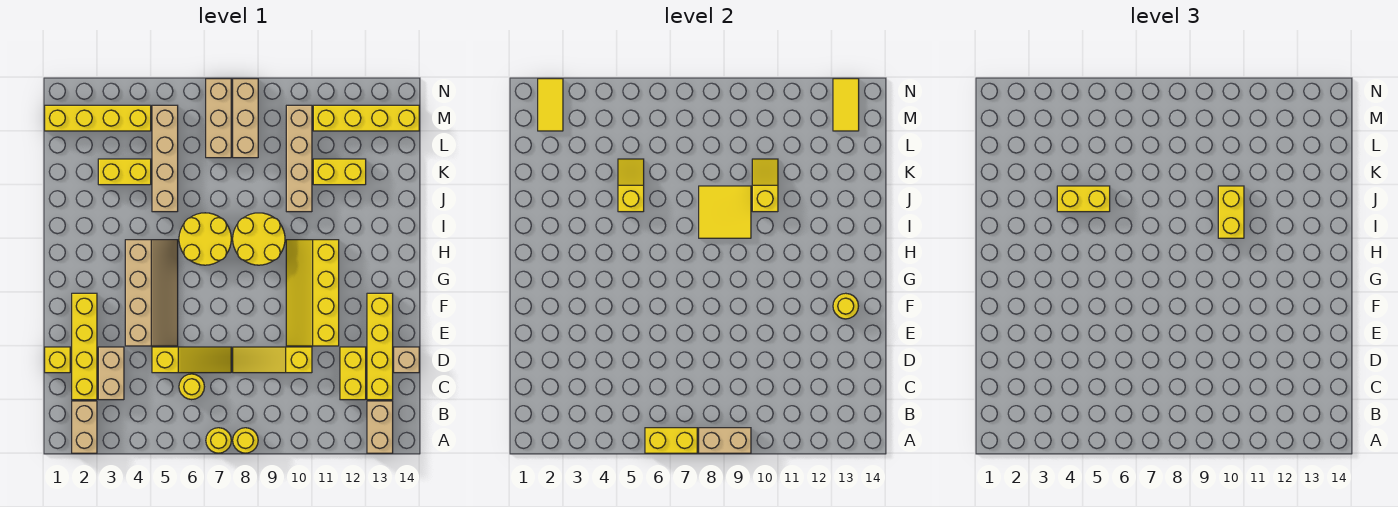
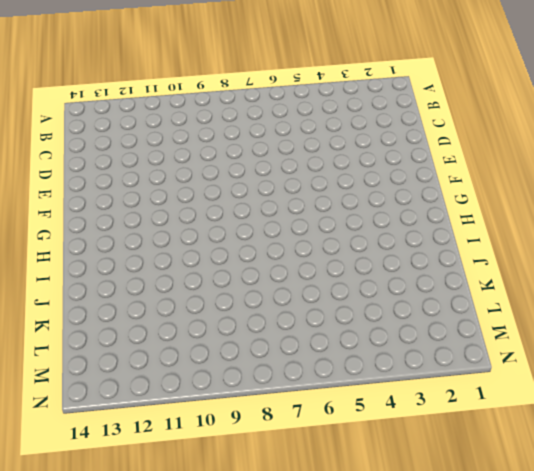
none -> tan 1x2 brick [72,401,97,453]
none -> yellow 1x1 round brick [206,428,231,453]
none -> yellow 1x1 round brick [233,428,258,453]
none -> tan 1x2 brick [367,401,393,453]

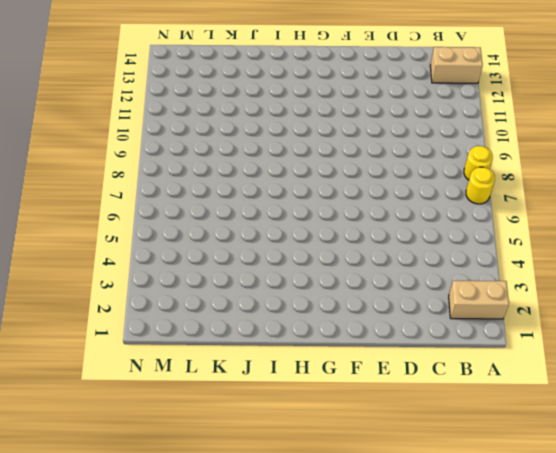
none -> yellow 1x4 brick [72,293,97,400]
none -> tan 1x2 brick [98,347,124,400]
none -> yellow 1x1 round brick [179,374,204,400]
none -> yellow 1x2 brick [340,347,366,400]

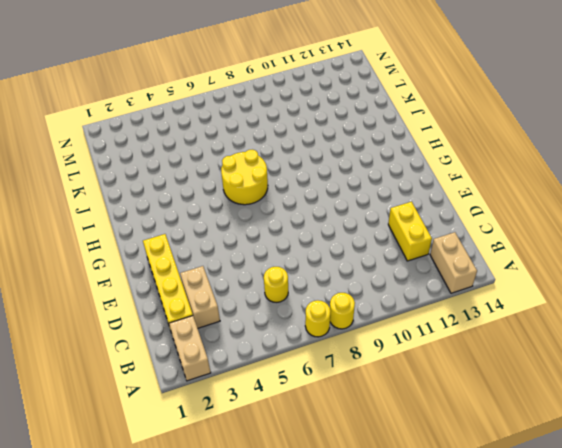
none -> yellow 1x4 brick [367,293,393,400]
none -> yellow 1x1 brick [45,347,70,373]
none -> yellow 1x3 slope [152,347,231,373]
none -> yellow 1x3 slope [233,347,312,373]

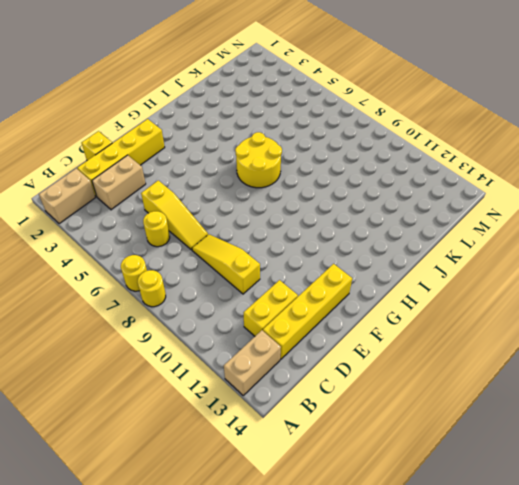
none -> tan 1x1 brick [394,347,419,373]
none -> tan 2x4 slope [125,240,178,346]
none -> yellow 2x4 slope [286,240,339,346]
none -> yellow 2x2 round brick [233,213,285,265]

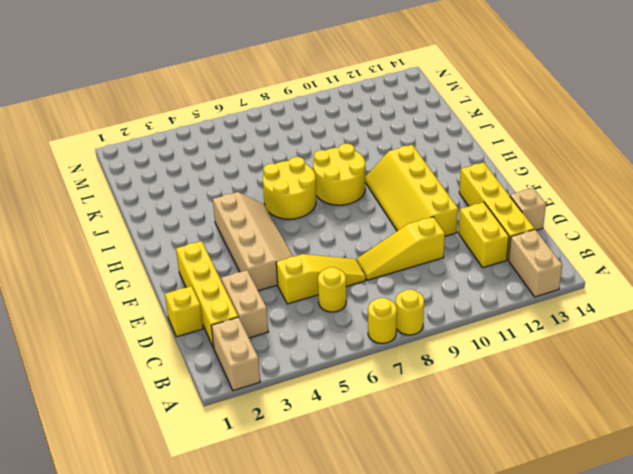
none -> tan 1x4 brick [152,105,178,212]
none -> tan 1x4 brick [286,105,312,212]
none -> yellow 1x2 brick [98,159,151,185]
none -> yellow 1x2 brick [313,159,366,185]

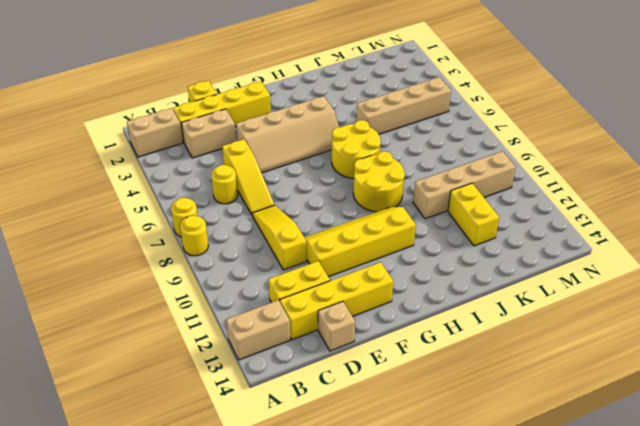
none -> yellow 1x2 brick [98,159,151,185]
none -> tan 1x3 brick [206,79,231,158]
none -> tan 1x3 brick [233,79,258,158]
none -> yellow 1x4 brick [45,105,151,131]

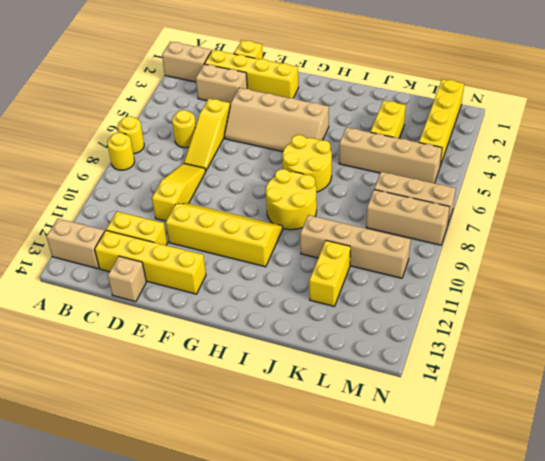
none -> yellow 1x4 brick [313,105,419,131]
none -> yellow 1x2 brick [645,428,697,453]
none -> tan 1x2 brick [699,428,751,453]
none -> yellow 1x1 round brick [833,293,858,319]

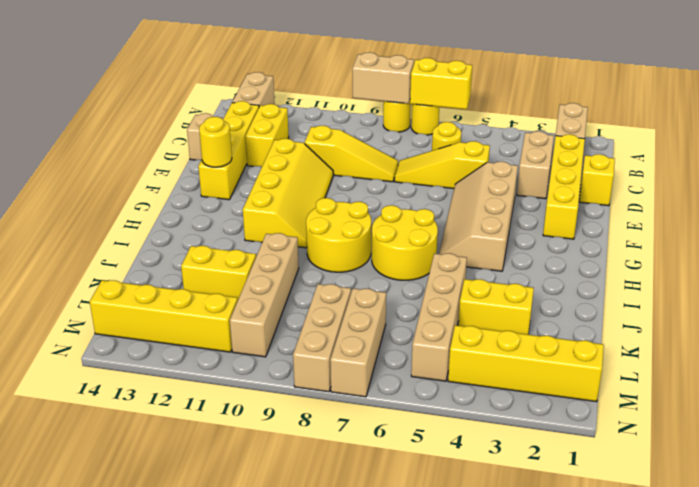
none -> yellow 2x2 tile [699,186,751,238]
none -> yellow 1x2 slope [618,159,644,212]
none -> yellow 1x2 slope [752,159,778,212]
none -> yellow 1x2 tile [538,79,563,131]

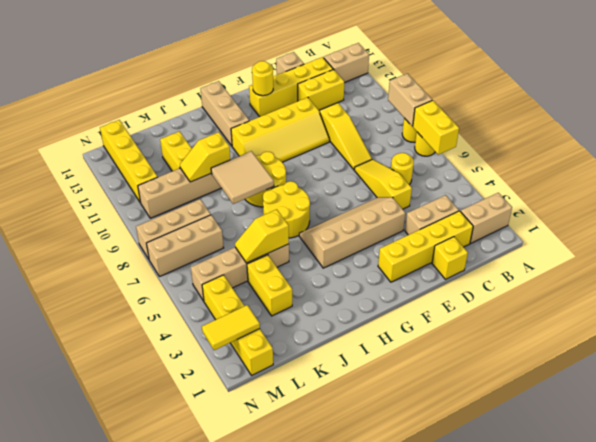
tan 1x3 brick [201,81,249,146] -> none
tan 2x2 tile [211,151,274,204] -> yellow 2x2 tile [699,186,751,238]
none -> yellow 1x2 tile [833,79,859,131]
none -> yellow 1x2 brick [1218,186,1244,238]
none -> yellow 1x2 brick [1057,186,1110,212]

